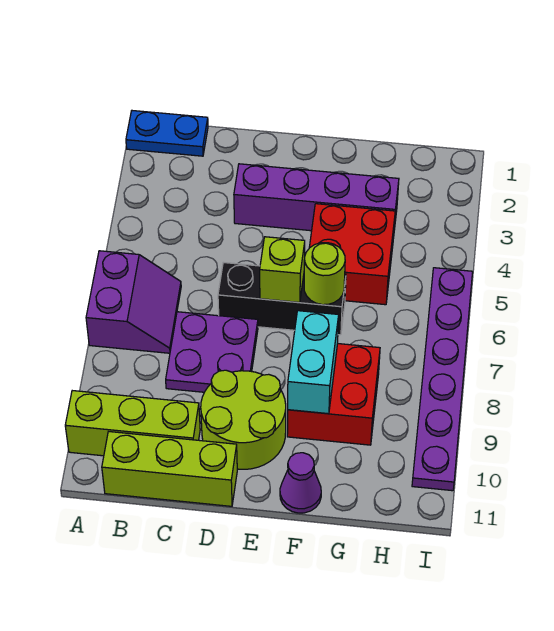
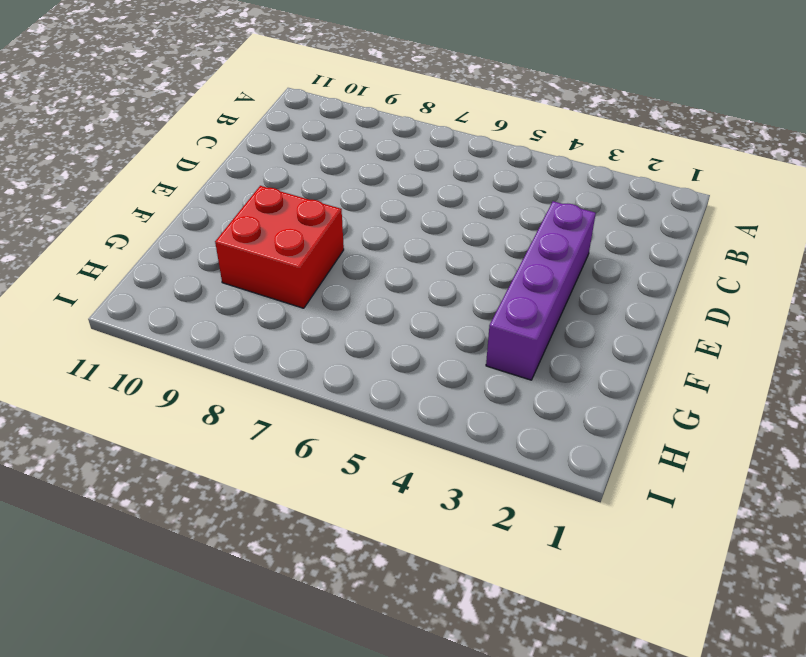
none -> blue 1x2 plate [126,111,208,156]
none -> purple 2x2 slope [86,251,181,353]
none -> lime 1x3 brick [65,391,200,456]

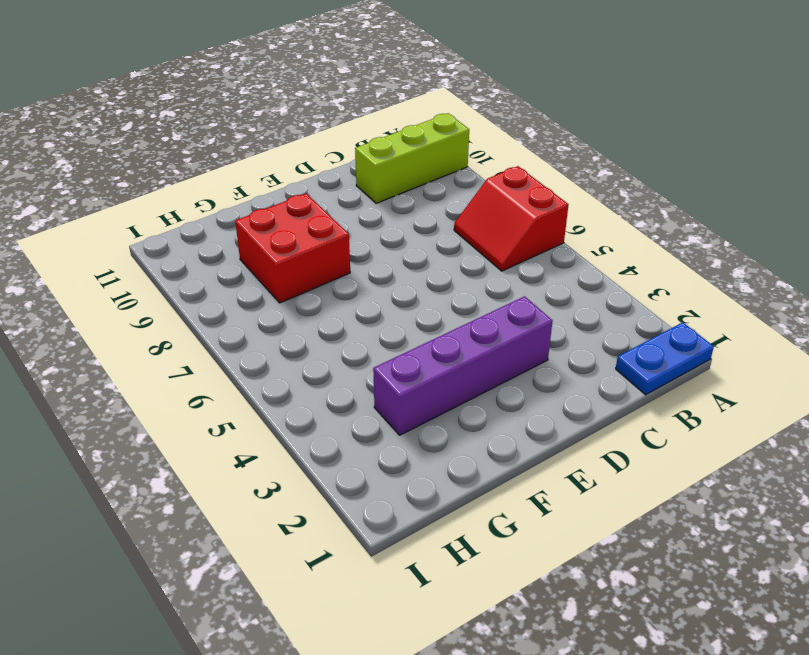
red 2x2 slope [454,166,569,271] -> purple 2x2 slope [86,251,181,353]
none -> lime 1x3 brick [102,432,237,506]
none -> purple 2x2 plate [166,312,258,392]
none -> black 1x3 brick [218,262,346,335]

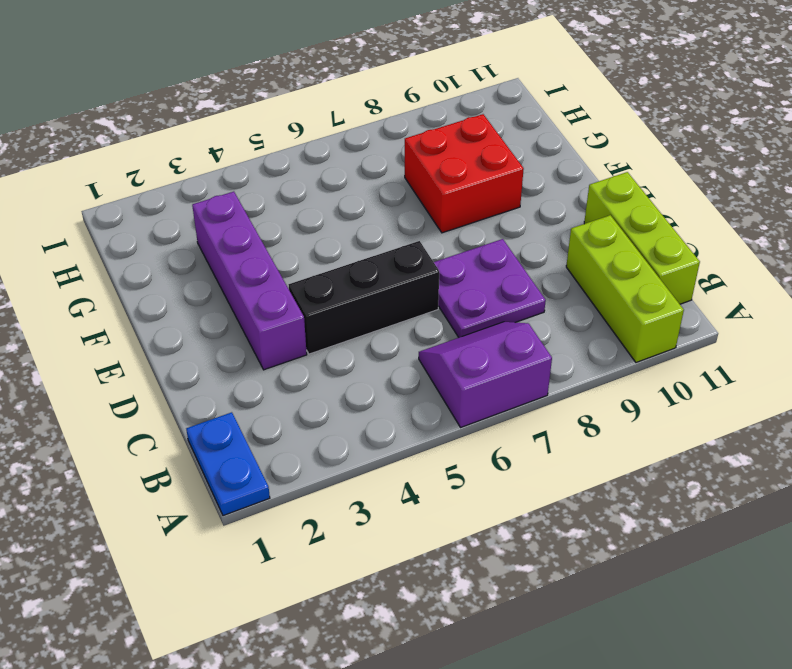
black 1x3 brick [289,241,439,354] -> black 1x3 brick turned to [218,262,346,335]
none -> lime 2x2 round brick [201,370,286,469]
none -> red 2x2 brick [309,204,395,305]
none -> purple 1x1 cone [280,453,321,513]

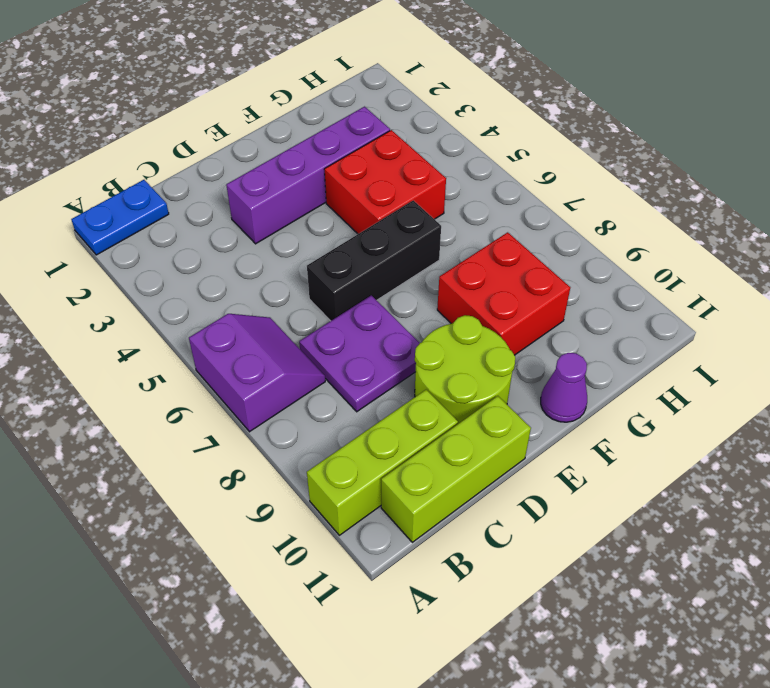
none -> purple 1x6 plate [412,268,473,491]
none -> lime 1x1 brick [260,237,305,302]
none -> lime 1x1 round brick [304,243,345,305]

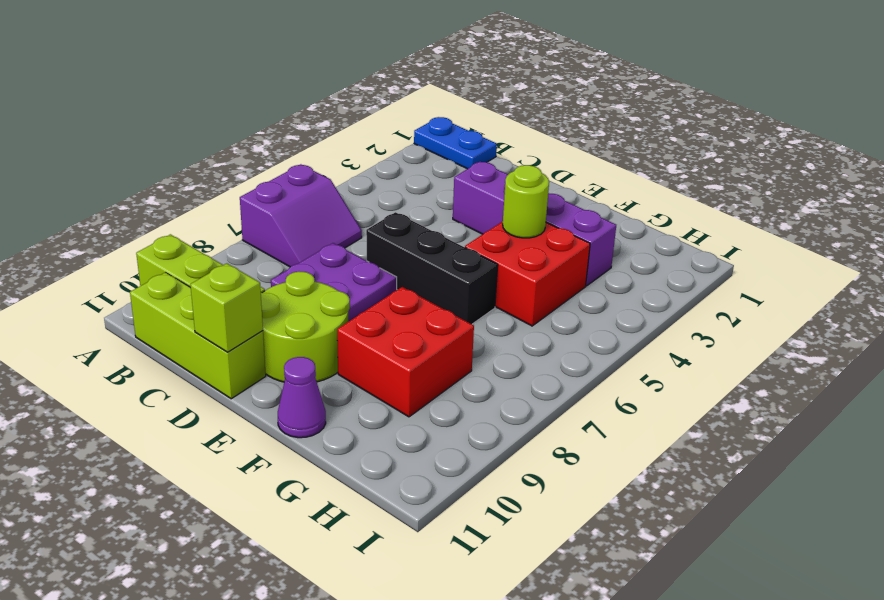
lime 1x1 brick [190,263,263,352] -> lime 1x1 brick moved to [260,237,305,302]
lime 1x1 round brick [503,165,549,238] -> lime 1x1 round brick moved to [304,243,345,305]
none -> purple 1x6 plate [412,268,473,491]
none -> cyan 1x2 brick [288,311,339,414]

